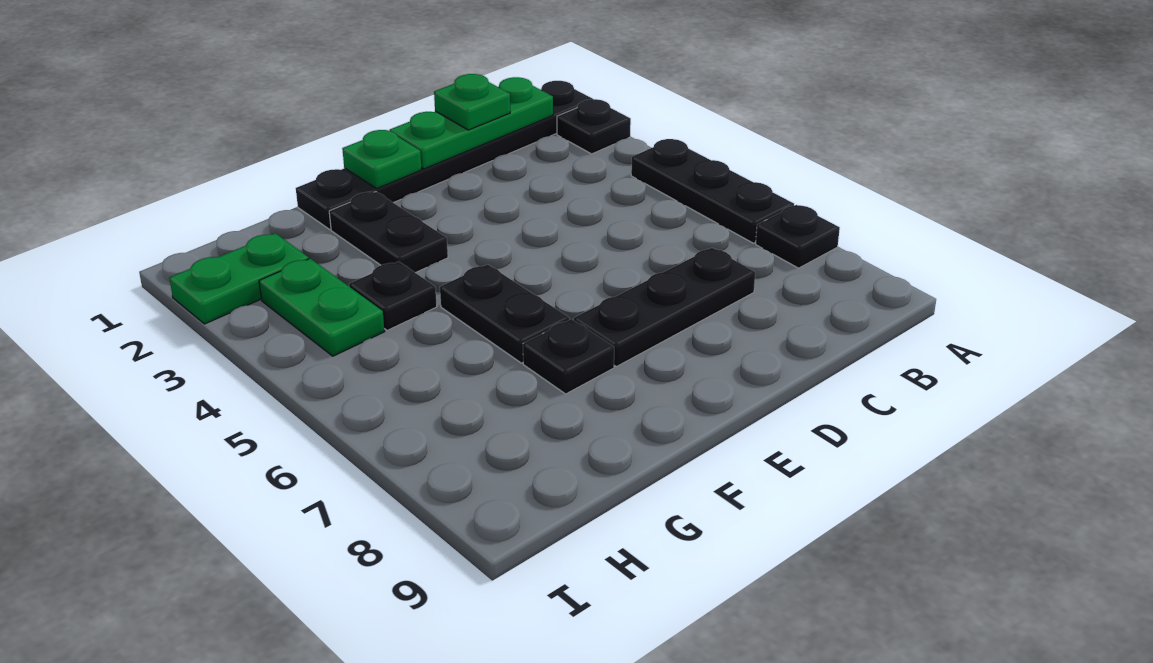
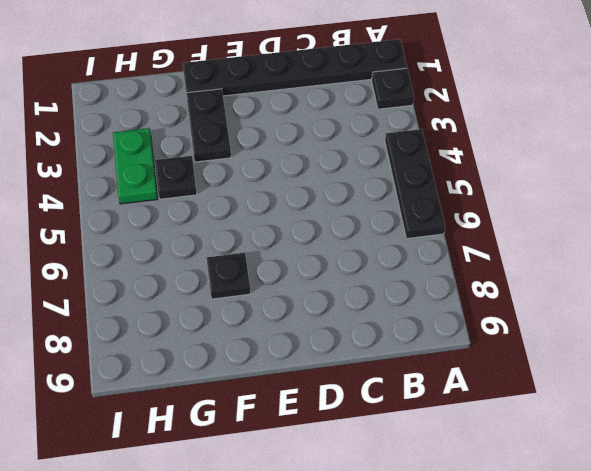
none -> black 1x1 plate [756,205,840,268]
none -> black 1x3 plate [574,248,755,367]
none -> black 1x2 plate [440,264,569,363]

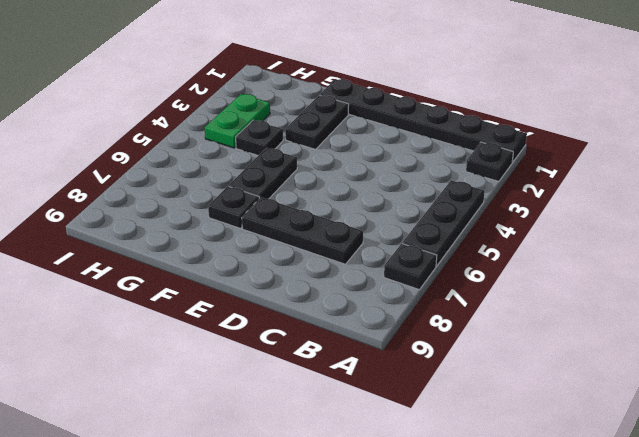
none -> green 1x2 plate [169,233,309,324]
none -> green 1x3 plate [390,77,553,169]
none -> green 1x1 plate [342,130,422,189]

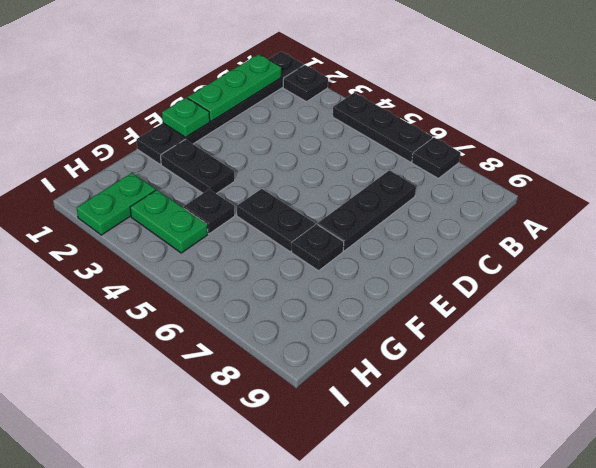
none -> green 1x1 plate [434,74,510,130]

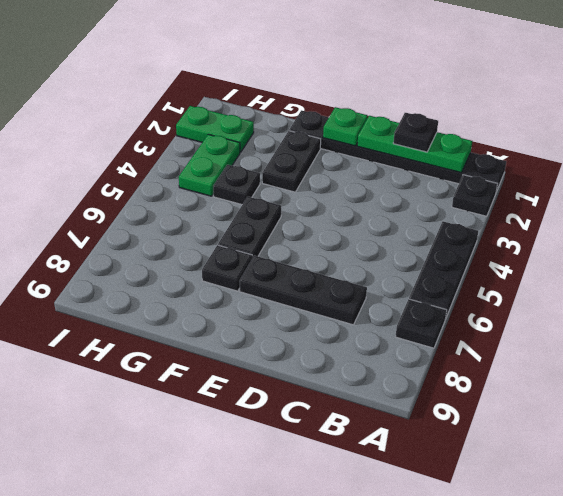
black 1x1 plate [393,113,438,152] -> green 1x1 plate [434,74,510,130]

